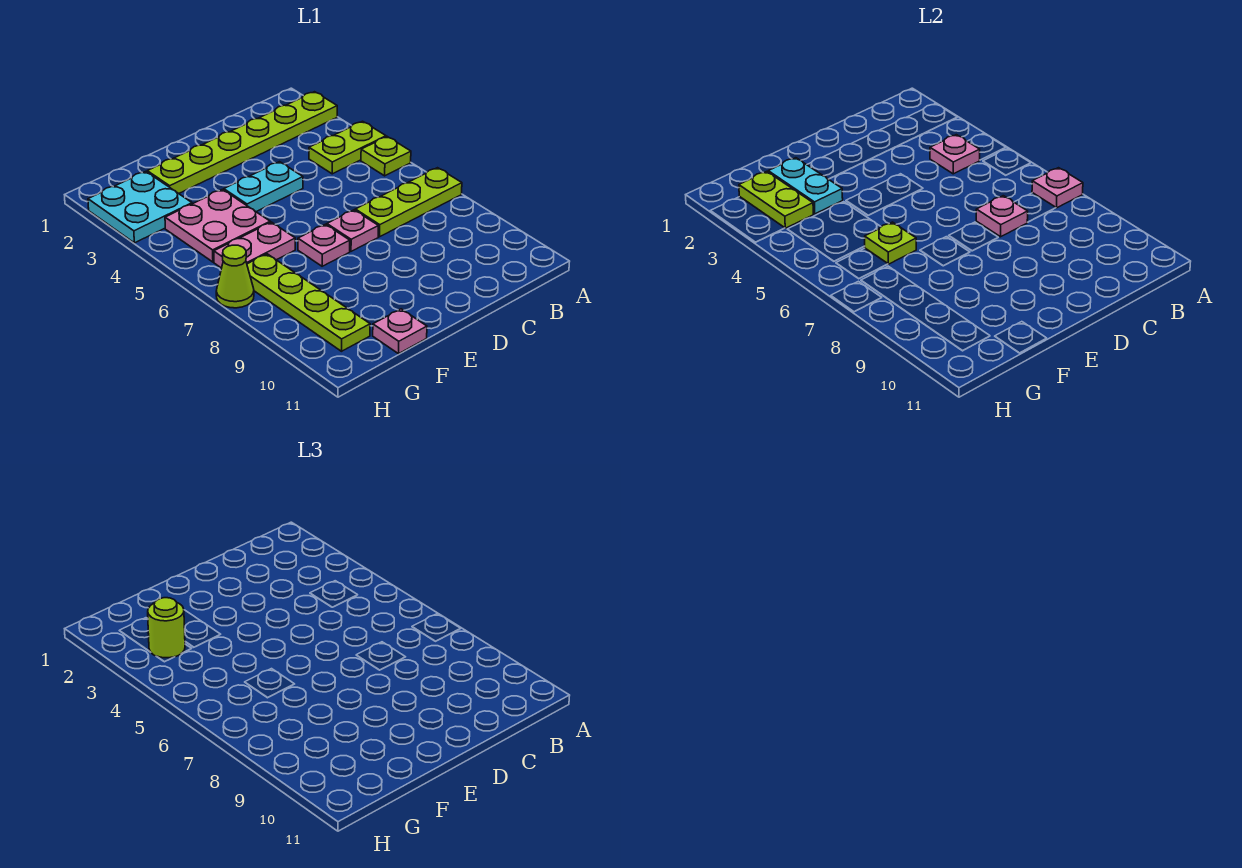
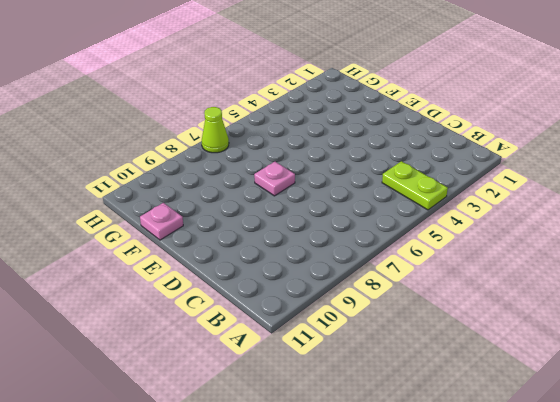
none -> lime 1x6 plate [147,92,337,193]
none -> lime 1x1 plate [361,137,411,176]
none -> lime 1x3 plate [355,168,462,237]

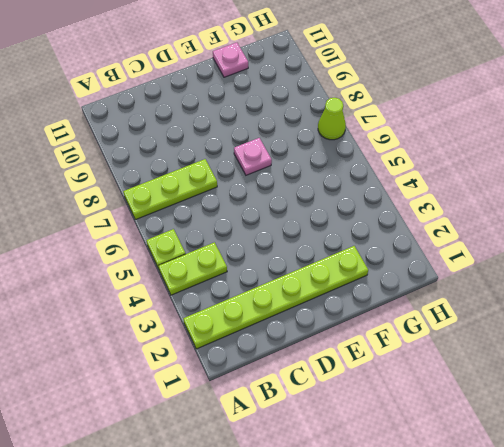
none -> cyan 1x2 plate [224,162,303,212]
none -> pink 1x1 plate [327,210,378,251]
none -> pink 2x2 plate [165,189,270,262]

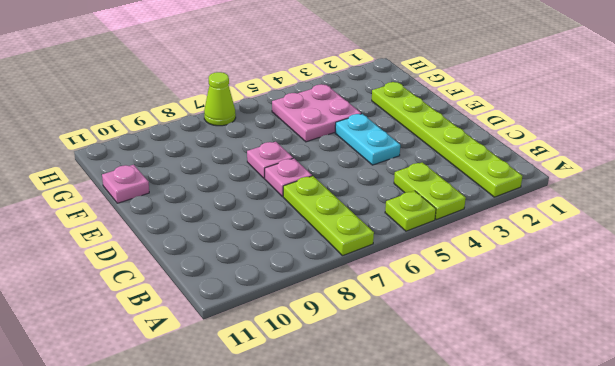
none -> pink 1x2 plate [214,222,295,268]
none -> cyan 2x2 plate [88,172,192,243]
none -> lime 1x4 plate [247,254,370,351]

